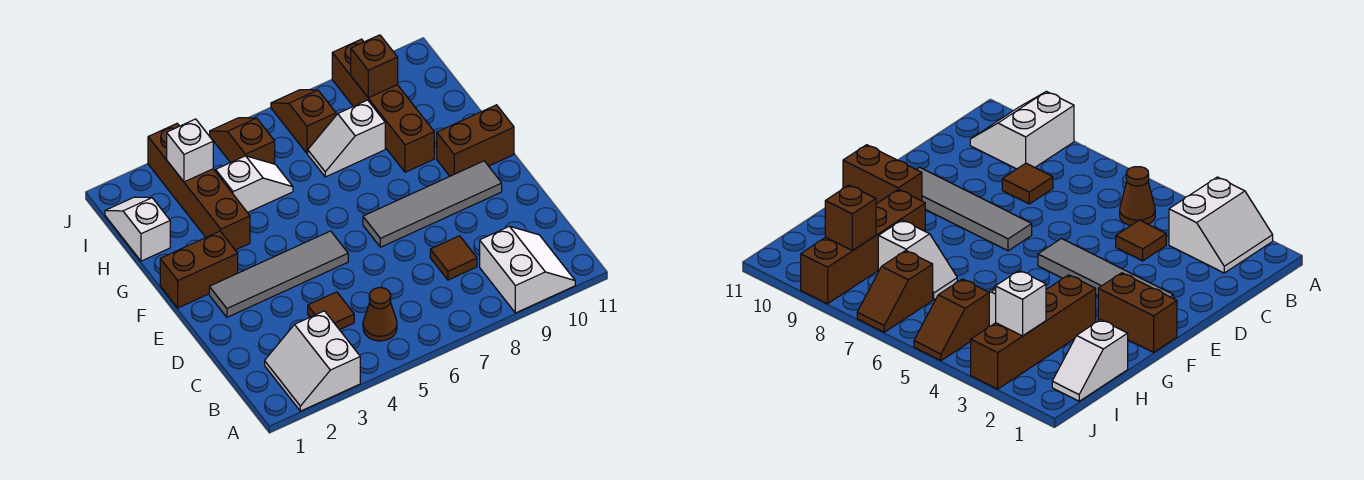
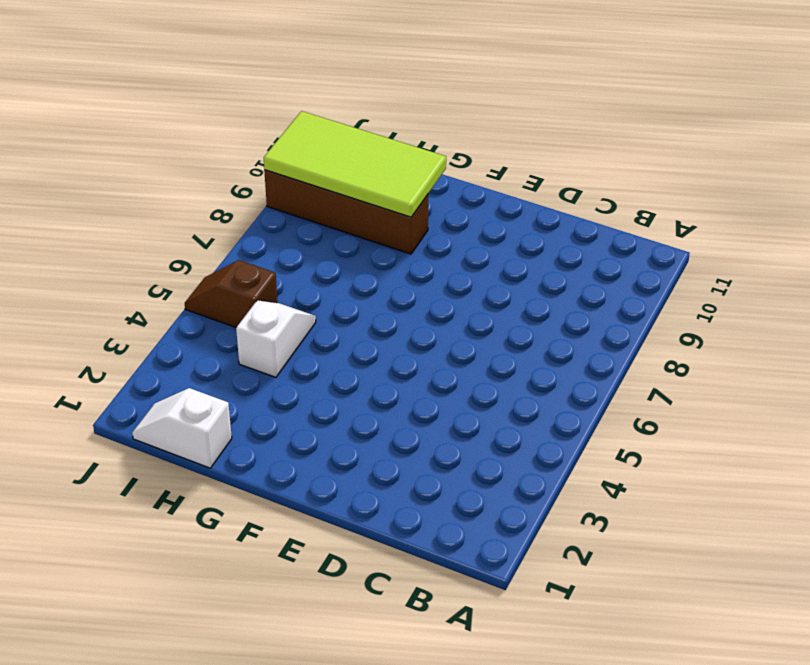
lime 2x4 tile [264,111,446,217] -> brown 1x1 brick [351,35,398,98]
none -> white 2x2 slope [265,311,360,411]
none -> white 2x2 slope [480,226,575,313]
none -> brown 1x1 cone [363,287,397,341]

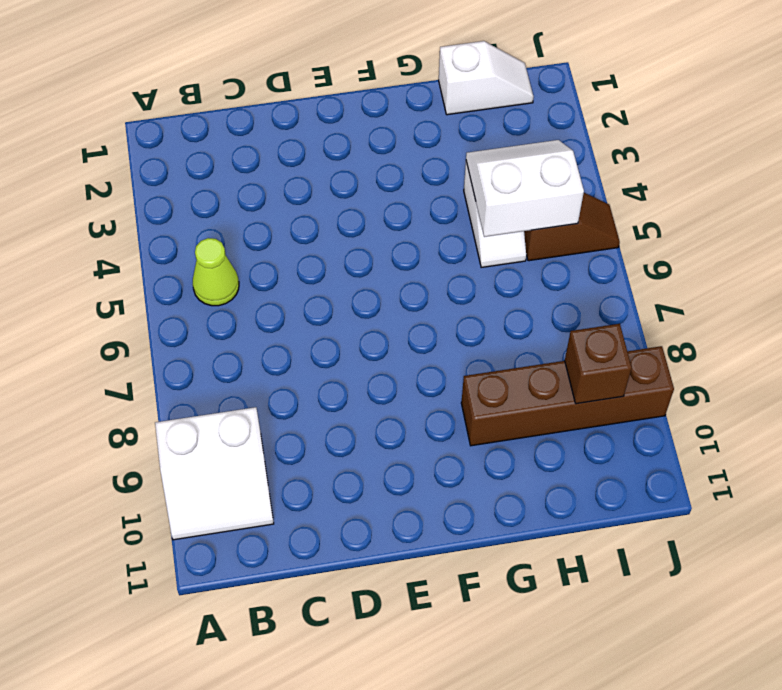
lime 1x1 cone [193,238,239,306] -> brown 1x1 cone [363,287,397,341]
white 2x2 slope [466,140,584,237] -> white 2x2 slope moved to [265,311,360,411]
none -> brown 1x1 tile [308,292,354,330]
none -> brown 1x1 tile [430,236,477,280]
none -> grey 1x4 tile [209,231,348,317]

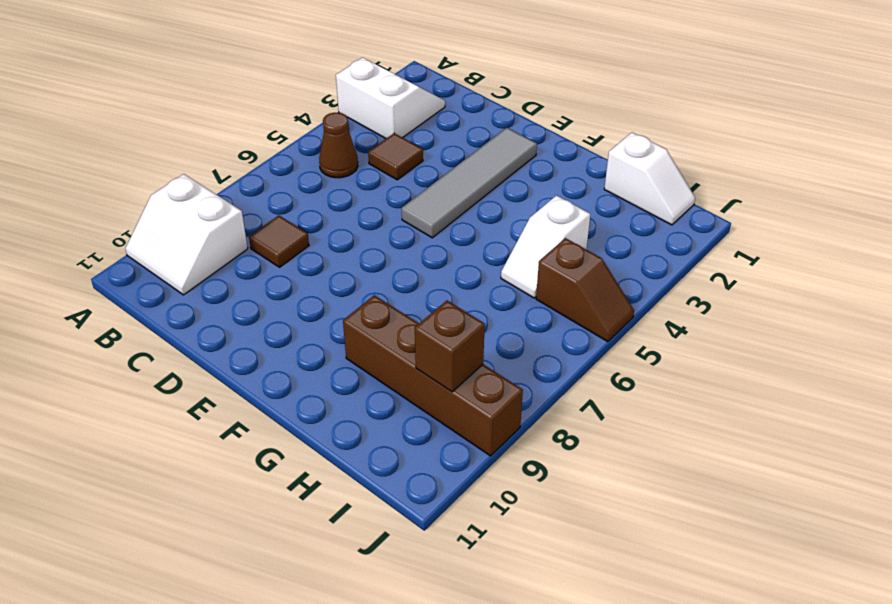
none -> grey 1x4 tile [363,161,502,247]
none -> brown 1x2 brick [160,231,238,308]
none -> brown 1x2 brick [437,105,514,176]

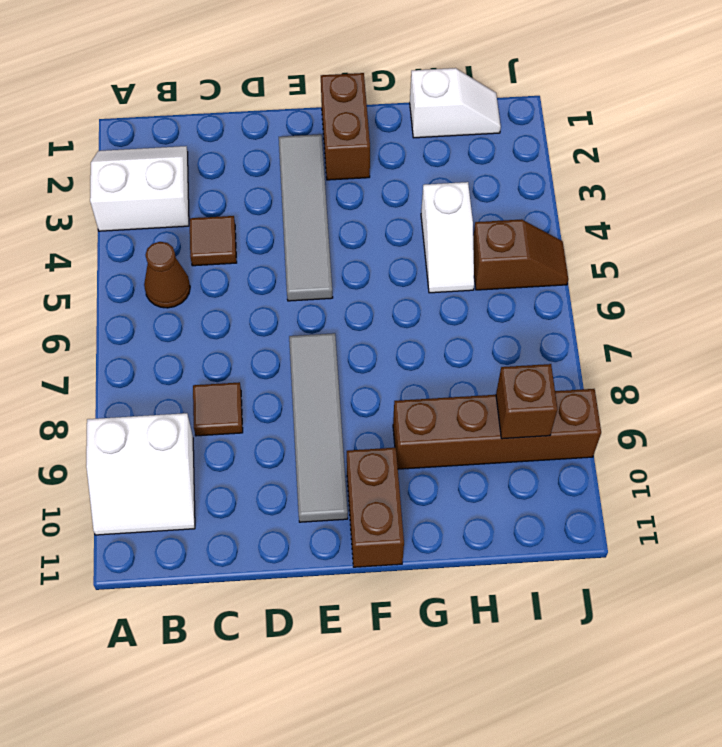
none -> brown 1x4 brick [148,124,250,250]
none -> white 1x2 slope [308,100,385,177]
none -> brown 1x2 slope [271,90,336,153]

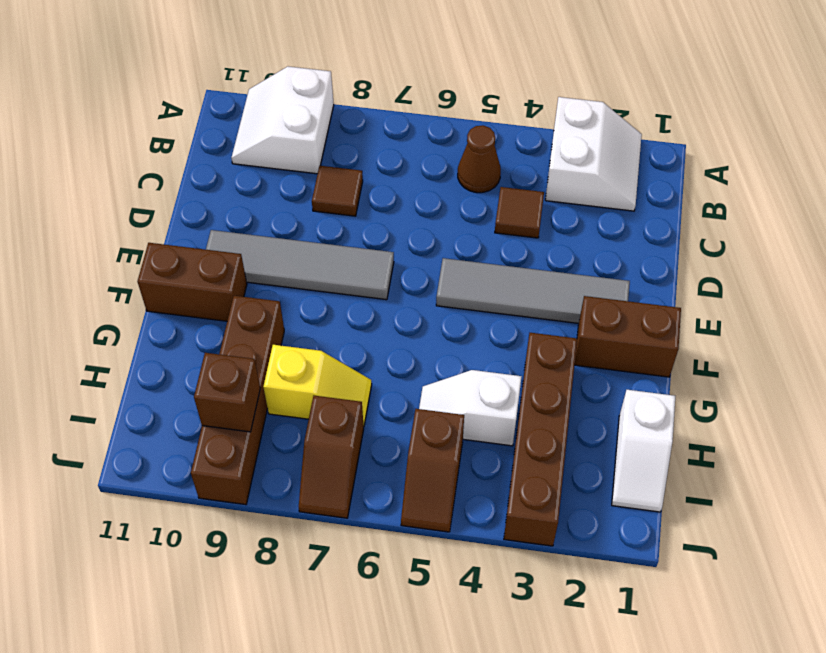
yellow 1x2 slope [263,345,372,425] -> white 1x2 slope [308,100,385,177]
none -> white 1x1 brick [167,119,213,182]

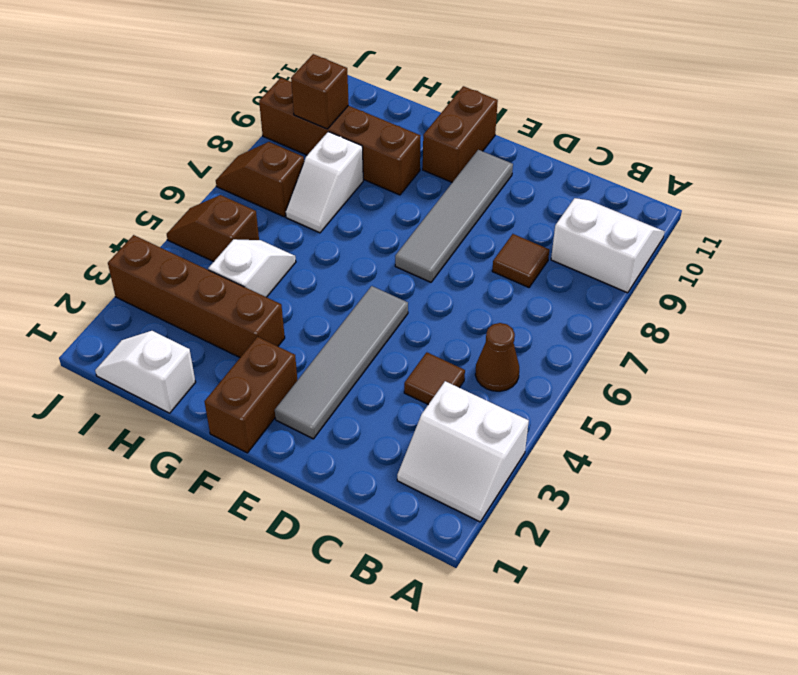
none -> white 1x1 brick [167,119,213,182]

